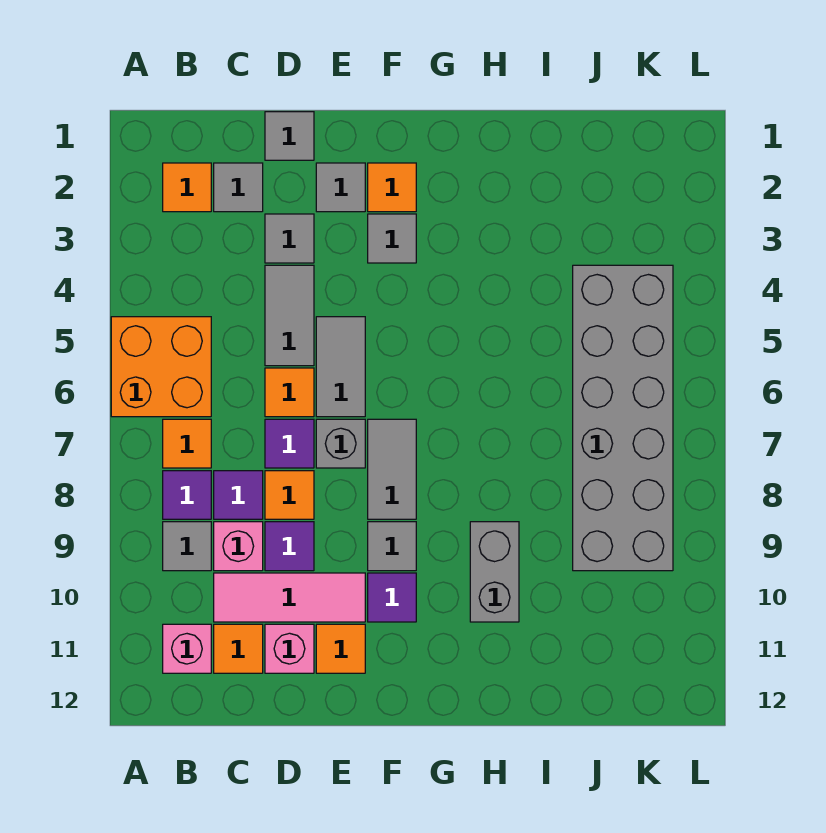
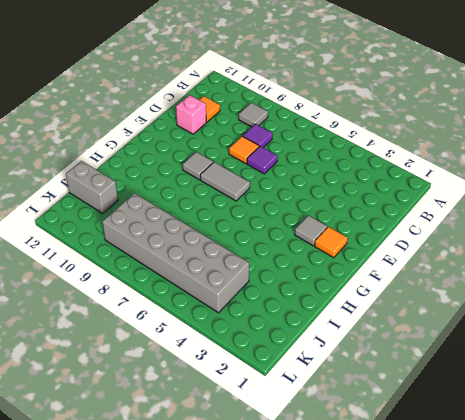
grey 1x2 brick [66,161,118,213] -> grey 1x2 brick moved to [470,522,519,622]
none -> orange 2x2 brick [111,317,211,417]
none -> orange 1x1 tile [163,163,211,212]
none -> orange 1x1 tile [163,419,211,468]
none -> purple 1x1 tile [163,471,211,519]

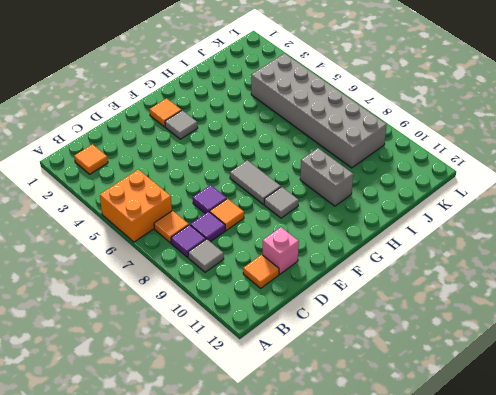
none -> pink 1x1 brick [163,624,211,673]
none -> grey 1x1 tile [214,163,263,212]
none -> pink 1x1 brick [214,522,263,571]
none -> pink 1x3 tile [214,573,365,622]

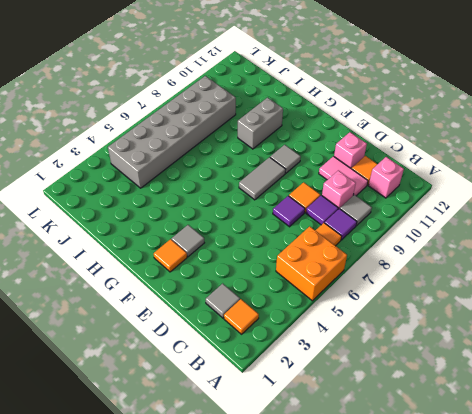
pink 1x2 tile [319,156,368,196] -> pink 1x3 tile [214,573,365,622]
none -> grey 1x1 tile [265,112,314,160]
none -> grey 1x1 tile [265,214,314,263]
none -> grey 1x2 tile [265,265,314,366]
none -> orange 1x1 tile [265,368,314,417]

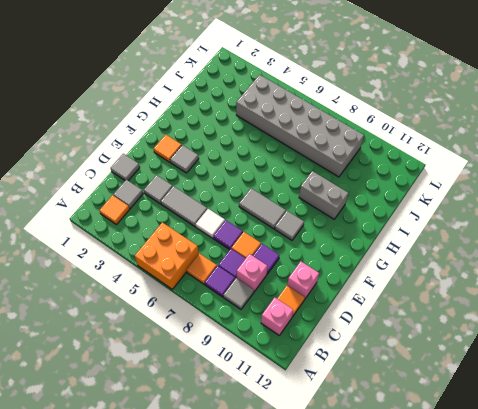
white 1x1 tile [196,209,225,238] -> orange 1x1 tile [265,368,314,417]
none -> pink 1x3 tile [214,573,365,622]
none -> grey 1x1 tile [316,163,365,212]
none -> grey 1x2 tile [316,317,365,417]
none -> grey 1x1 brick [316,419,365,468]

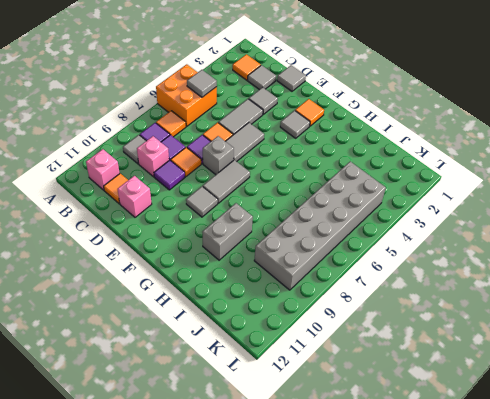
grey 1x1 tile [187,70,217,97] -> grey 1x1 tile moved to [316,163,365,212]
none -> pink 1x3 tile [214,573,365,622]
none -> orange 1x1 tile [316,624,365,673]
none -> purple 1x1 tile [368,573,416,622]

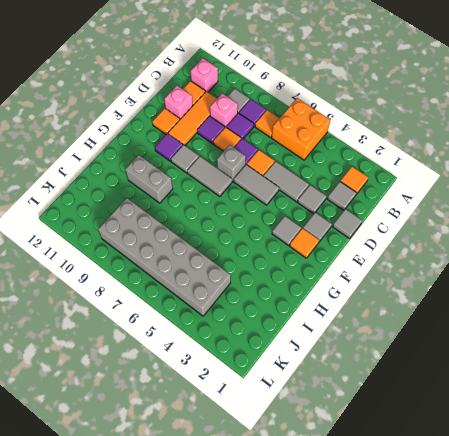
orange 1x3 tile [168,91,217,145] -> pink 1x3 tile [214,573,365,622]

